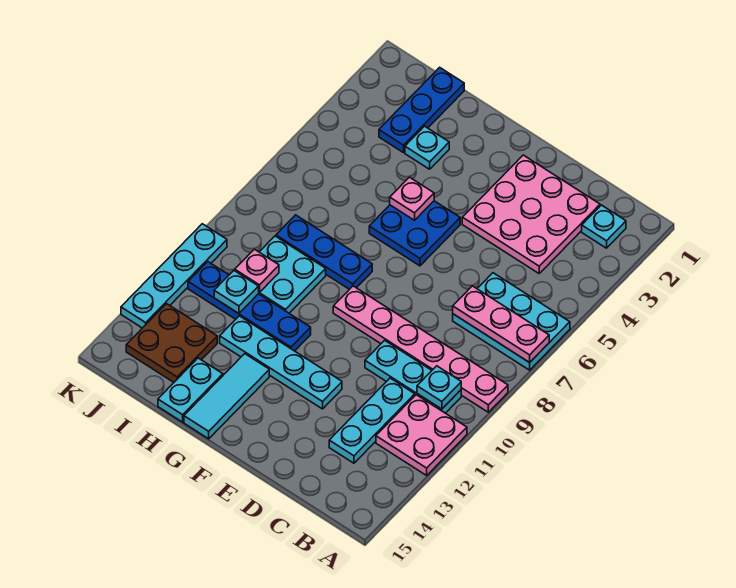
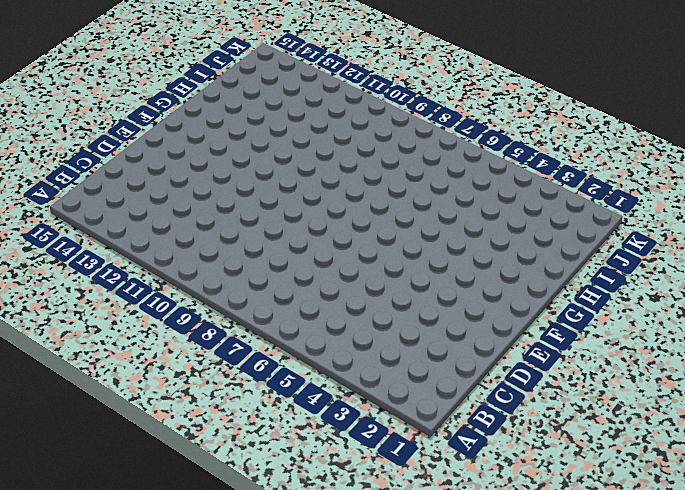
none -> cyan 2x3 plate [453,273,570,370]
none -> pink 1x6 plate [333,286,508,412]
none -> pink 2x2 plate [376,395,467,475]

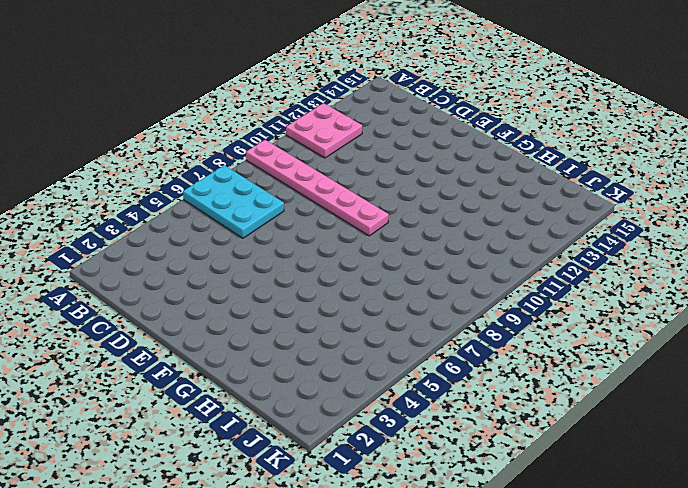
none -> cyan 1x1 plate [582,205,626,248]
none -> cyan 1x3 plate [365,340,461,413]
none -> pink 3x3 plate [462,155,600,273]

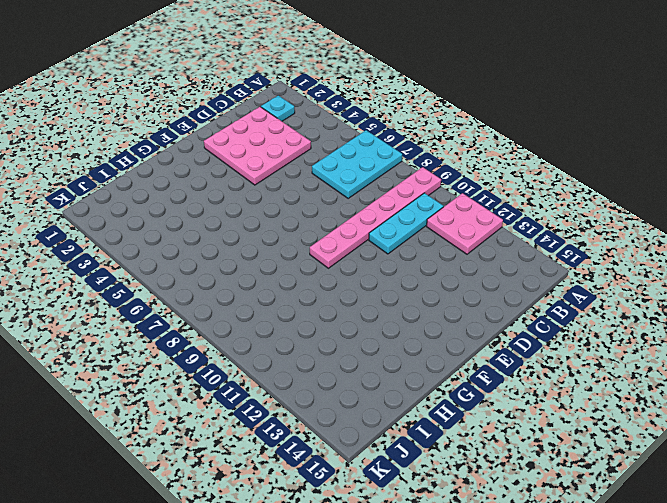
none -> cyan 1x3 plate [329,378,415,463]
none -> cyan 1x4 plate [220,316,342,409]
none -> blue 2x2 plate [369,201,460,266]

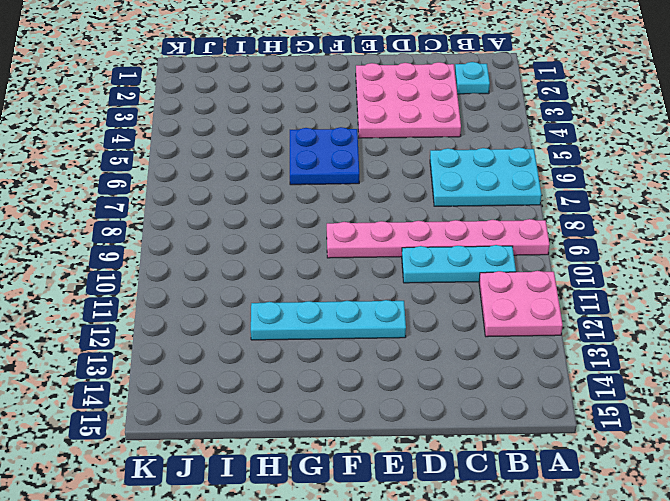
none -> cyan 1x3 plate [329,378,415,463]
none -> blue 1x3 plate [276,215,372,289]
none -> blue 1x4 plate [188,262,311,351]

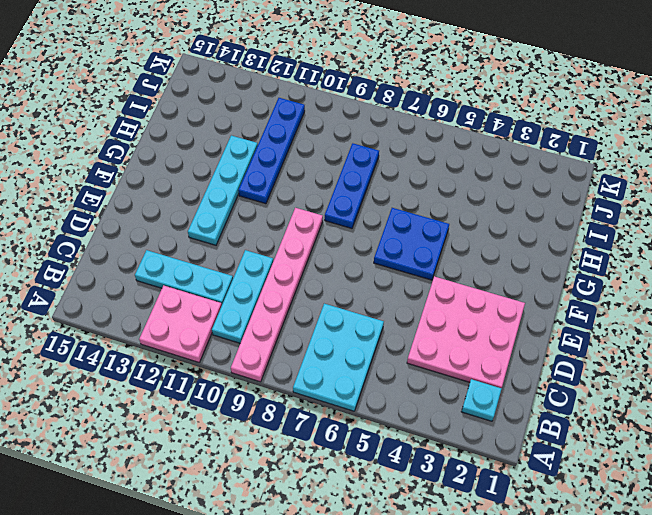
none -> cyan 1x3 tile [184,354,269,439]
none -> cyan 1x1 plate [405,126,449,169]
none -> cyan 2x2 plate [259,236,326,313]

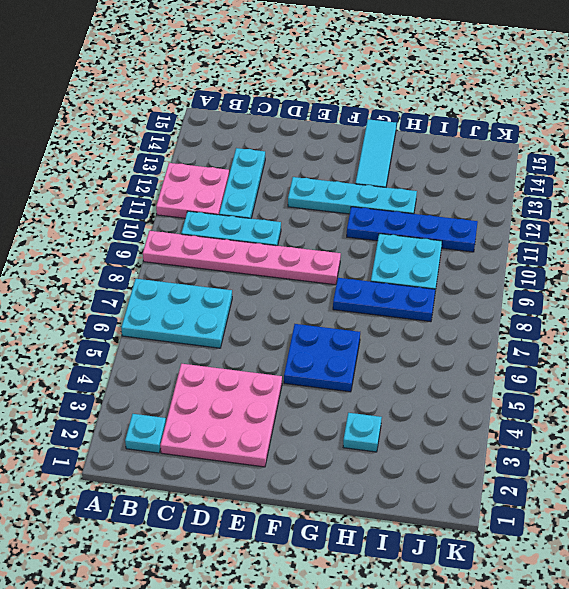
none -> cyan 1x2 plate [158,358,223,422]
none -> blue 1x3 plate [379,67,464,153]
none -> brown 2x2 plate [126,304,217,382]

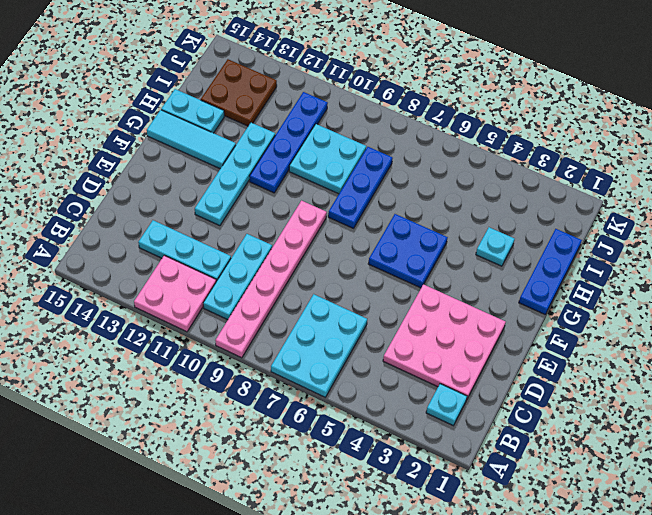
blue 1x3 plate [519,229,582,314] -> blue 1x3 plate turned to [379,67,464,153]
none -> cyan 1x4 plate [121,224,227,328]
none -> pink 1x3 plate [453,286,549,363]
none -> cyan 1x1 plate [417,366,461,409]

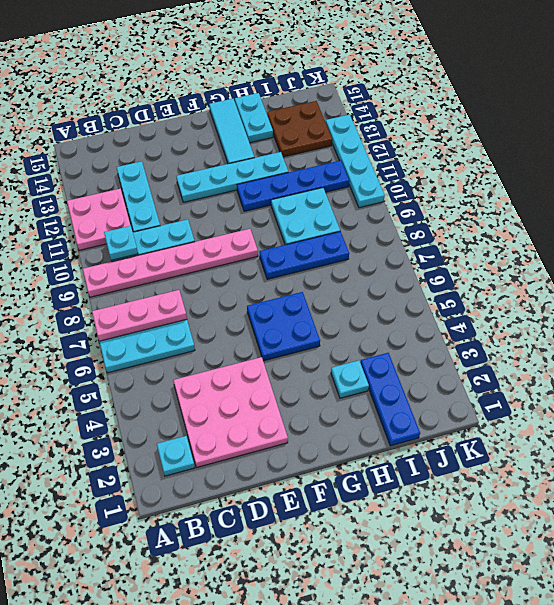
none -> pink 1x1 plate [390,177,434,220]
none -> pink 1x1 plate [235,249,279,293]
none -> cyan 1x1 plate [214,271,259,313]

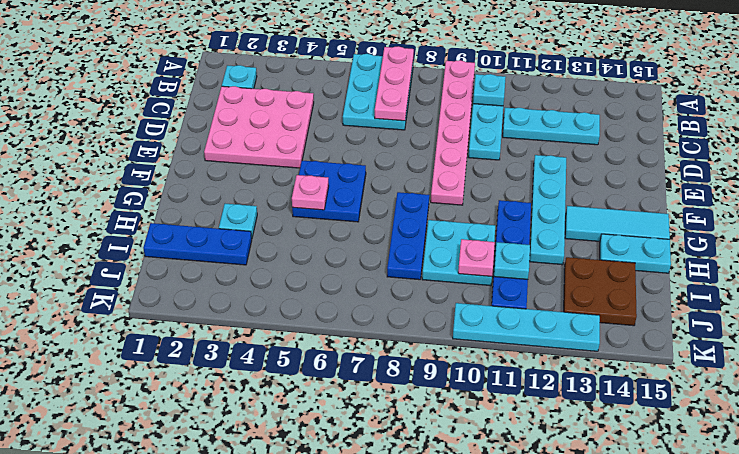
none -> pink 2x2 plate [376,395,467,475]

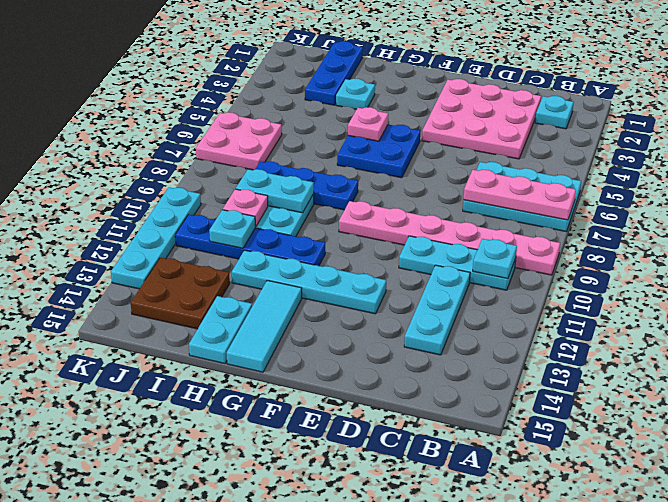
cyan 1x2 plate [236,169,314,213] -> none
pink 2x2 plate [196,112,282,170] -> pink 2x2 plate moved to [376,395,467,475]

